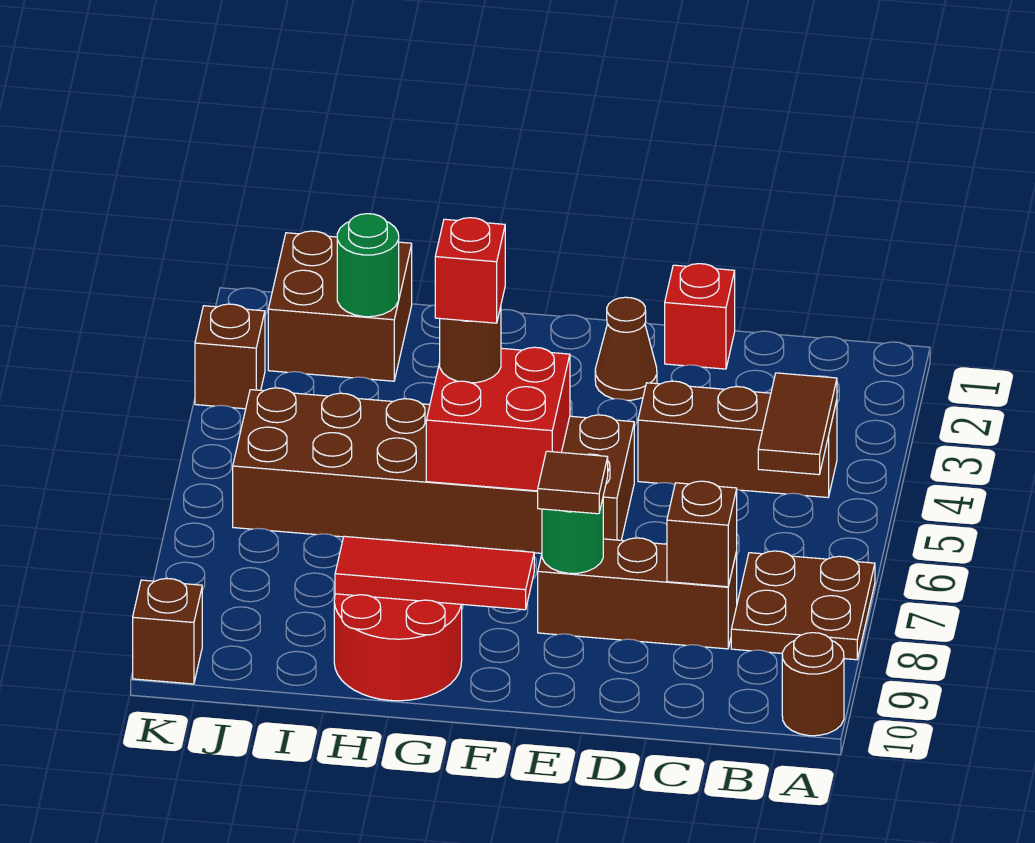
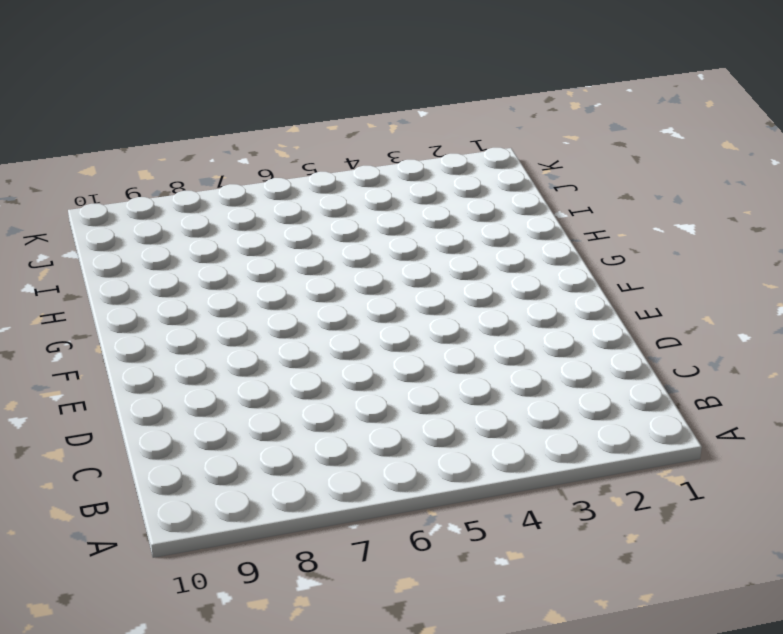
none -> brown 2x2 plate [731,551,875,660]
none -> brown 1x1 round brick [782,633,844,736]
none -> brown 1x3 brick [638,381,837,497]

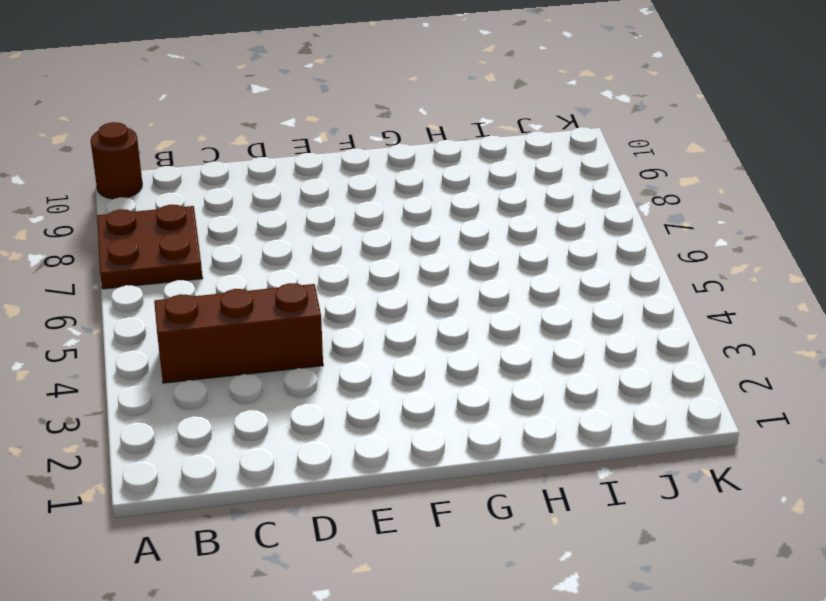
none -> brown 1x3 brick [538,538,737,649]
none -> red 1x1 brick [665,264,735,369]
none -> brown 1x1 cone [595,297,657,400]

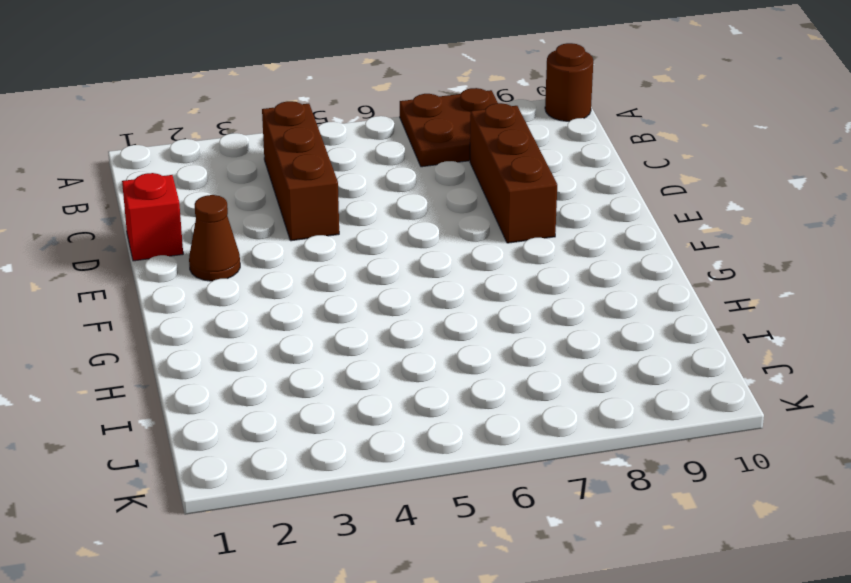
none -> brown 2x6 brick [233,388,634,553]
none -> red 2x2 round brick [334,594,462,701]
none -> brown 2x2 brick [268,231,412,381]

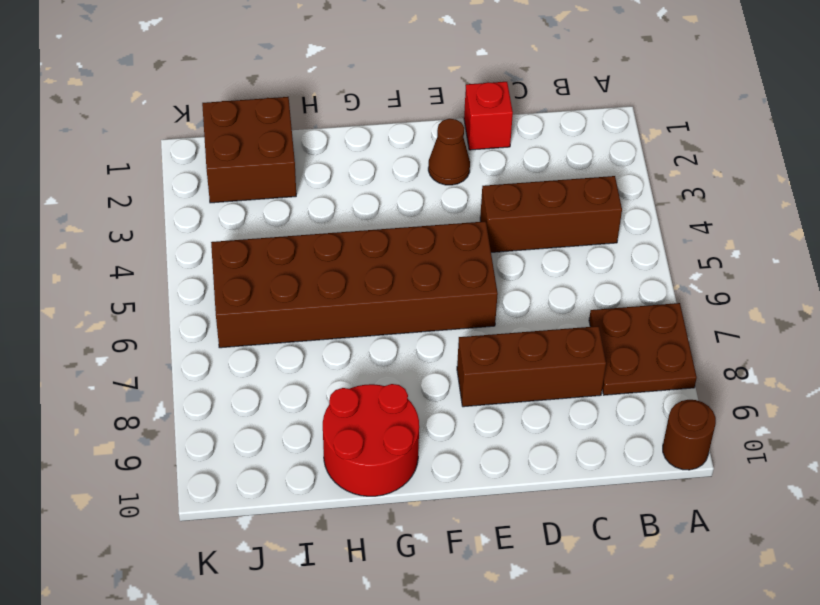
none -> brown 1x1 brick [195,304,265,409]
none -> brown 1x1 brick [133,579,202,684]
none -> brown 1x2 tile [758,373,837,475]

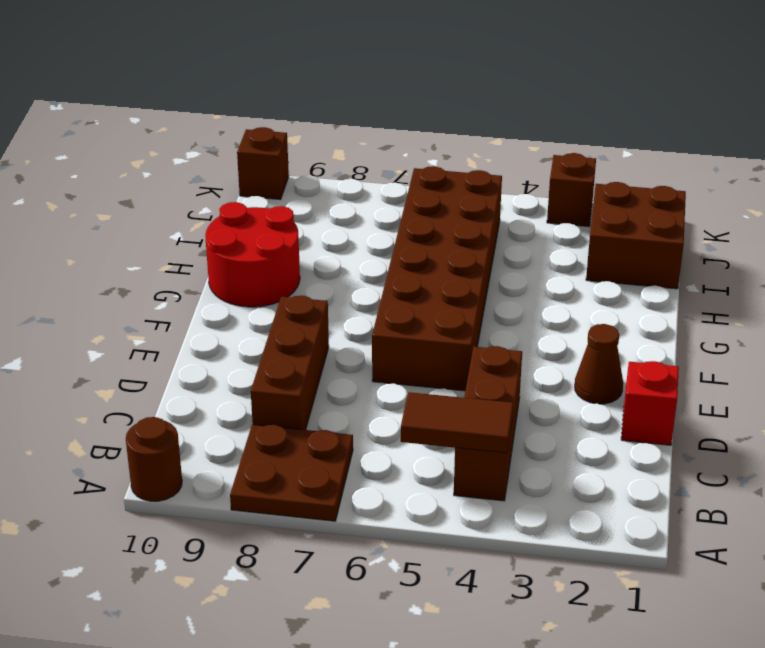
none -> brown 1x1 brick [667,481,737,587]
none -> green 1x1 round brick [542,499,603,573]
none -> red 2x2 brick [426,347,570,491]

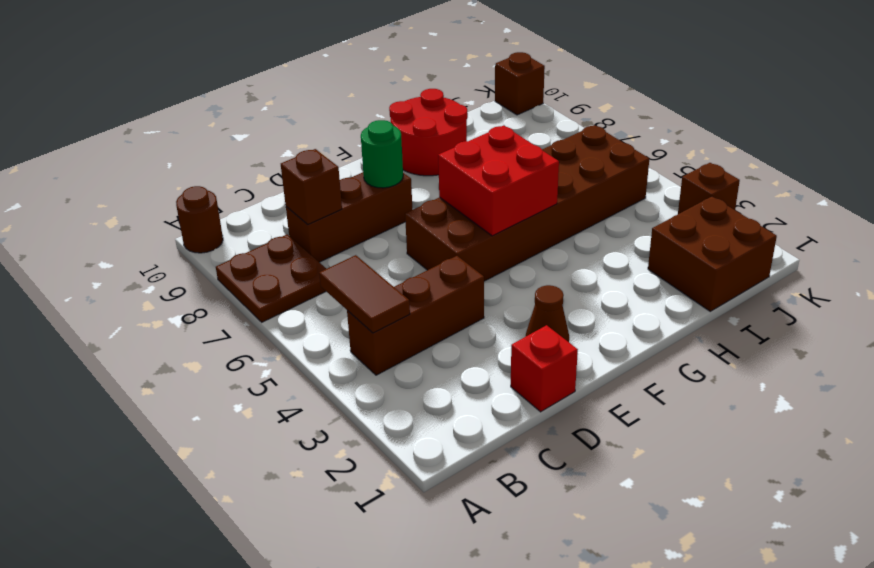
none -> red 1x3 tile [335,536,534,610]
none -> green 1x1 round brick [337,214,399,317]
none -> brown 1x1 tile [538,451,608,514]

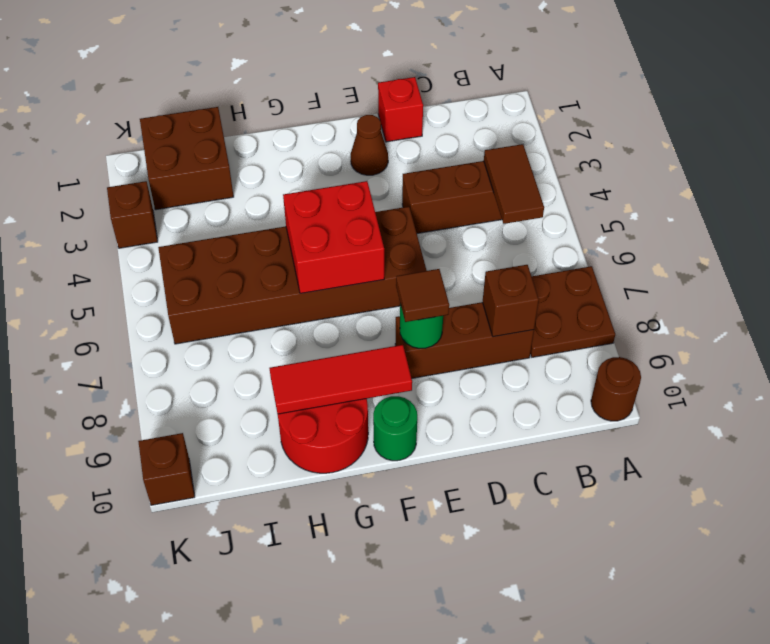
green 1x1 round brick [373,396,417,461] -> green 1x1 round brick moved to [337,214,399,317]
none -> brown 1x1 round brick [440,307,501,383]
none -> red 1x1 brick [435,218,505,323]

